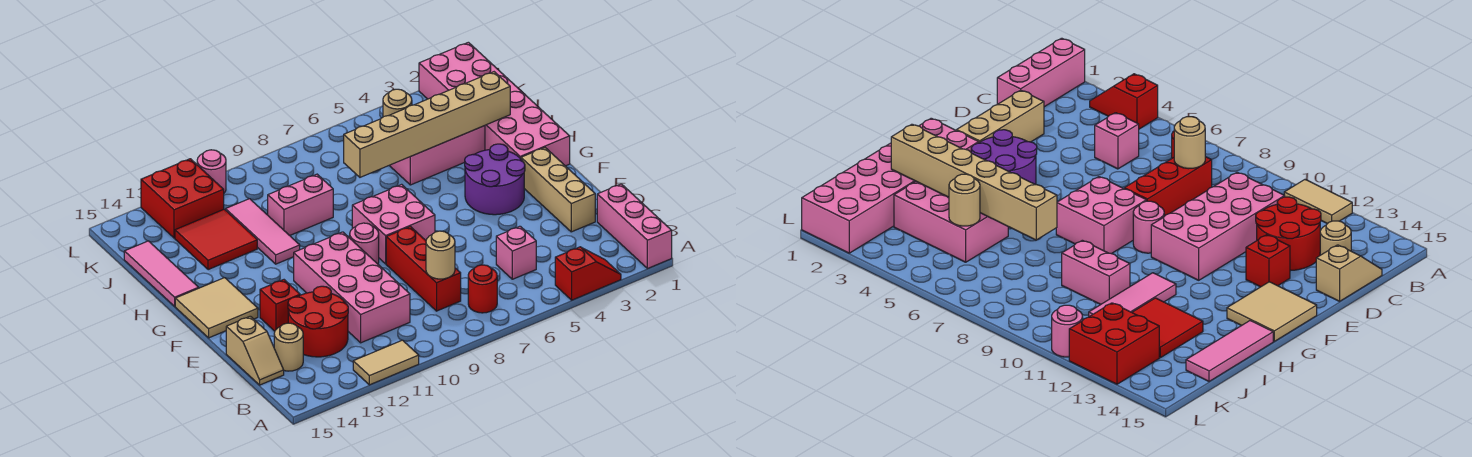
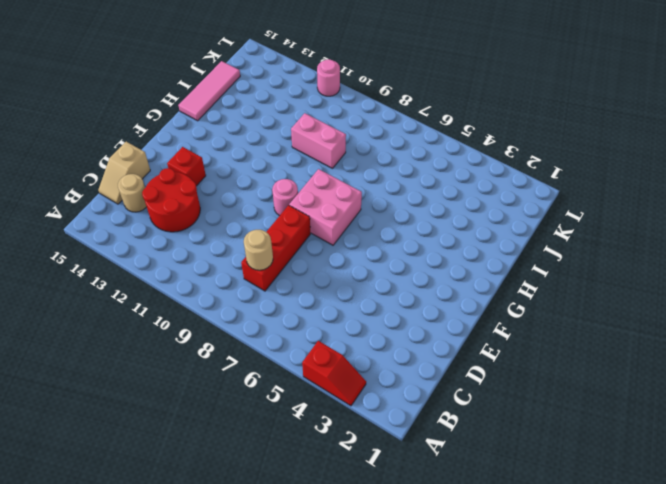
none -> pink 1x3 brick [597,184,672,269]
none -> tan 1x2 tile [353,340,419,385]
none -> red 1x1 round brick [468,265,497,313]

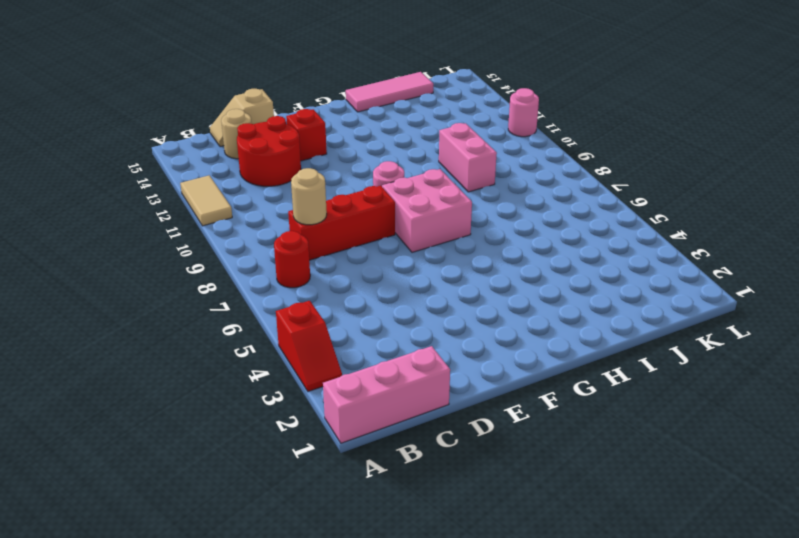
none -> pink 1x1 brick [496,226,536,279]
none -> pink 2x4 brick [294,232,410,343]
none -> tan 1x3 brick [521,148,595,232]

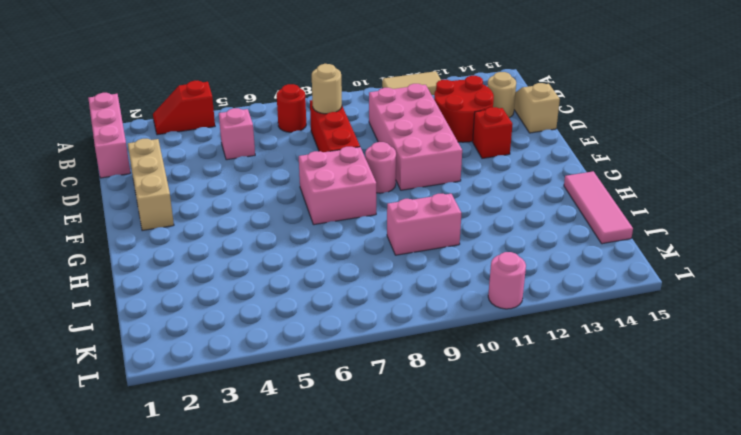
none -> purple 2x2 round brick [465,144,525,215]
none -> tan 2x2 tile [175,278,258,338]
none -> pink 2x6 brick [419,42,570,166]

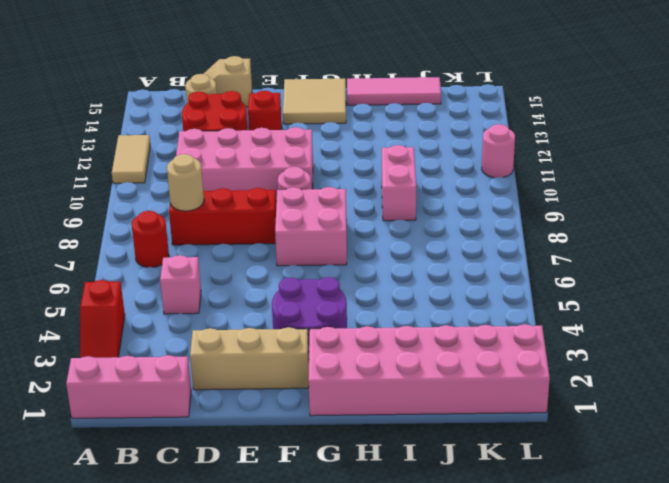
none -> pink 1x3 tile [226,199,300,264]
none -> pink 2x3 brick [389,126,485,185]
none -> red 2x2 tile [175,209,257,270]

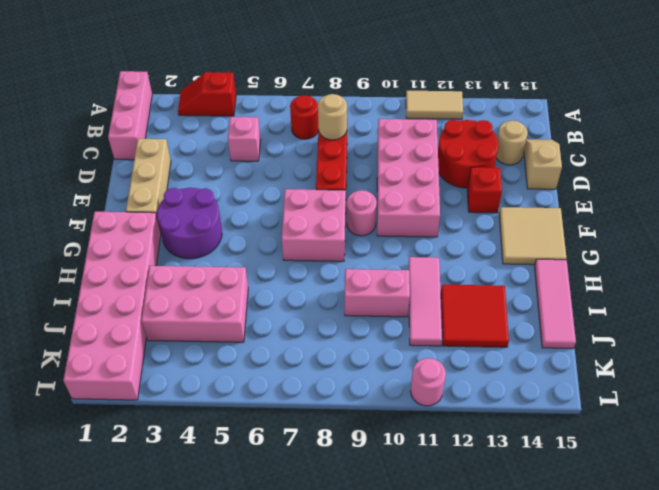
none -> red 2x2 brick [141,159,224,238]
none -> tan 1x6 brick [344,72,510,177]
none -> tan 1x1 round brick [383,89,412,117]

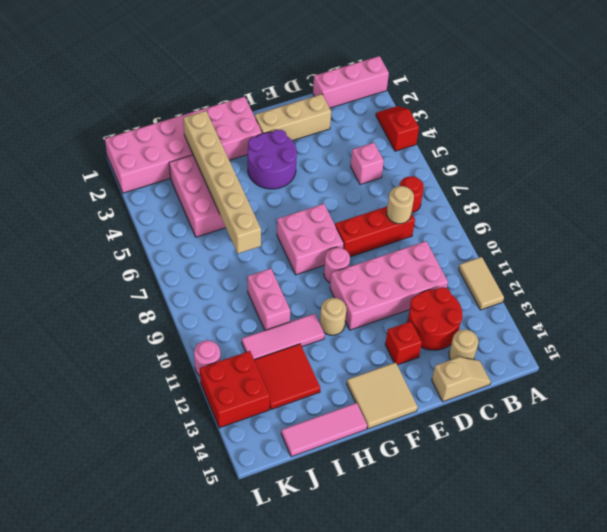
tan 1x1 round brick [320,298,346,335] -> tan 1x1 round brick moved to [383,89,412,117]

